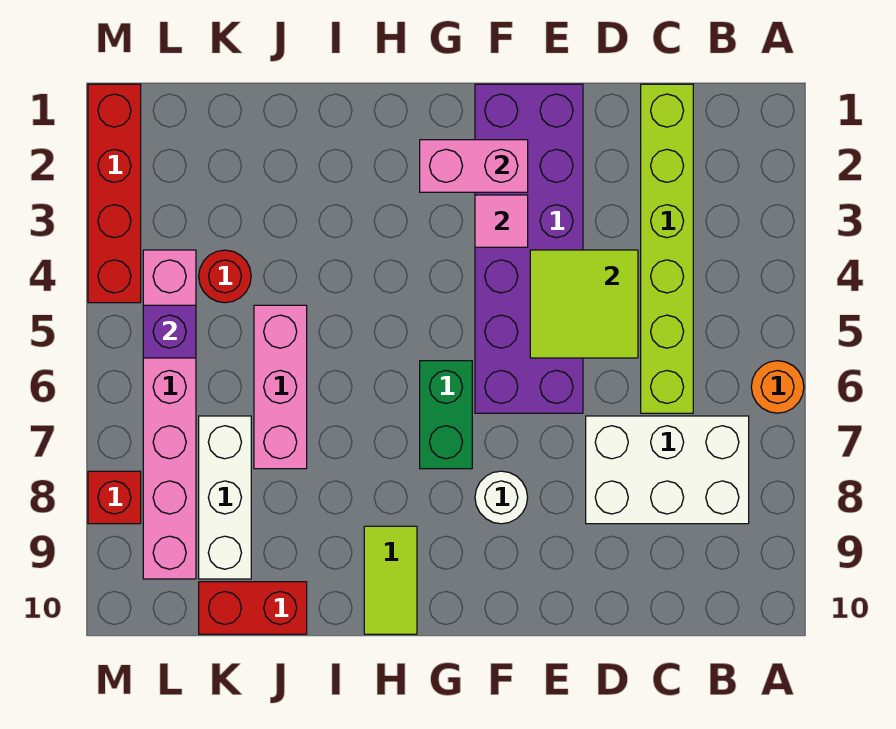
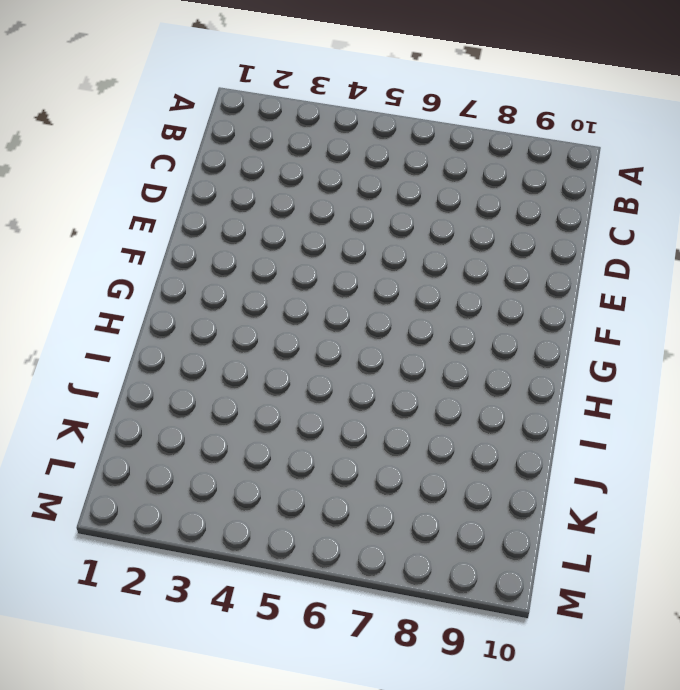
none -> orange 1x1 round brick [751,361,804,413]
none -> white 2x3 brick [586,416,749,524]
none -> lime 1x6 brick [641,84,693,413]

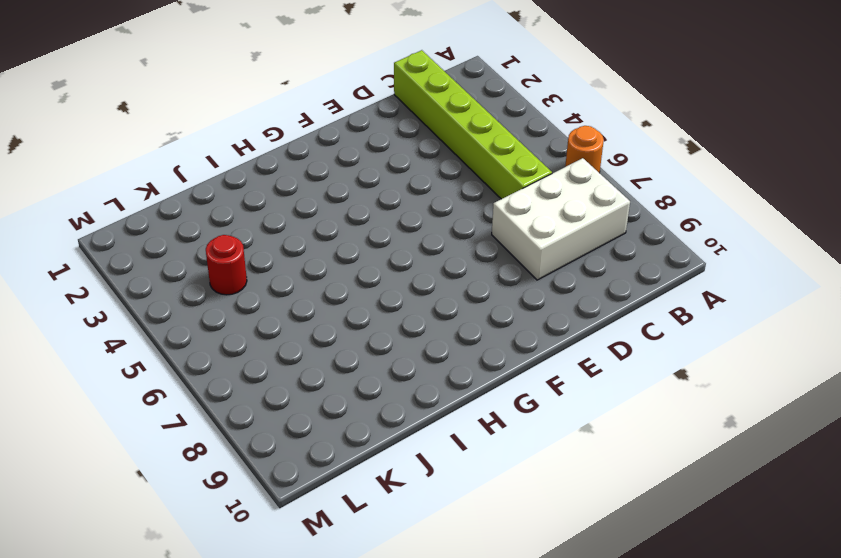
none -> purple 2x6 brick [475,84,583,413]
none -> white 1x1 round brick [475,471,528,524]
none -> green 1x2 brick [420,361,472,469]

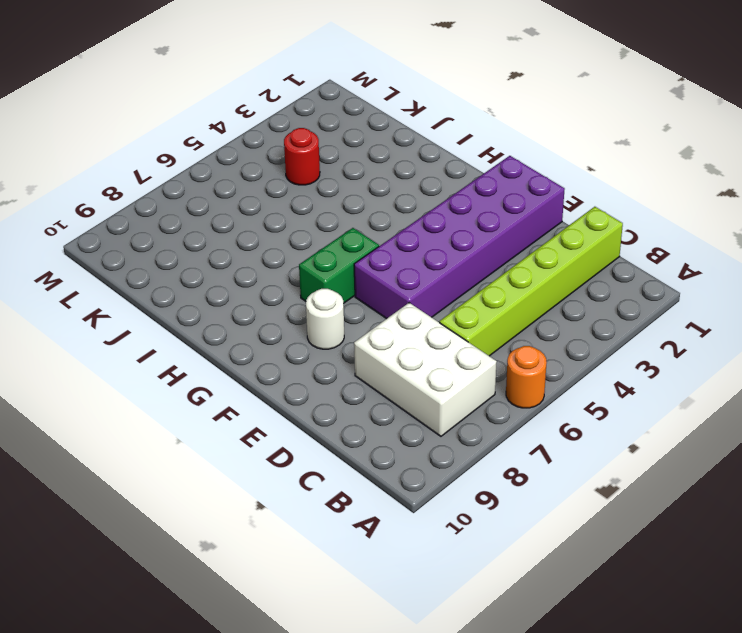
none -> lime 1x2 tile [364,526,417,634]
none -> pink 1x3 brick [254,305,307,469]
none -> red 1x2 brick [199,582,307,634]

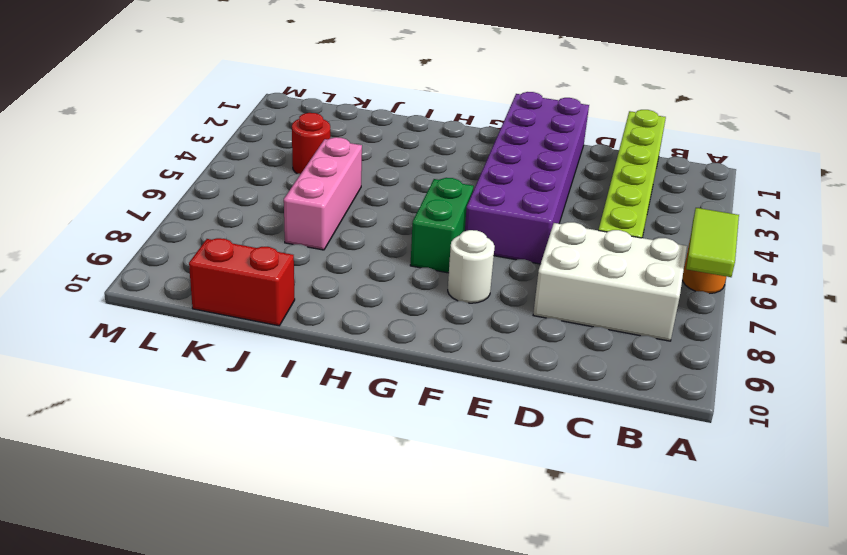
lime 1x2 tile [686,208,739,277] -> lime 1x2 tile moved to [364,526,417,634]
none -> white 1x3 brick [199,416,251,579]
none -> pink 1x6 brick [143,250,196,579]
none -> red 1x4 brick [88,84,141,303]

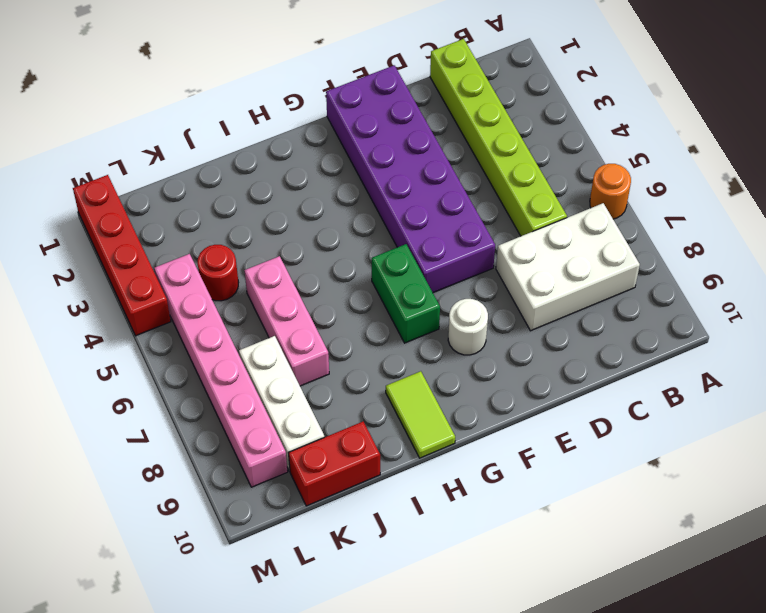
none -> red 1x1 brick [88,471,141,524]
none -> lime 2x2 tile [530,250,638,358]
none -> pink 1x2 brick [420,140,528,192]

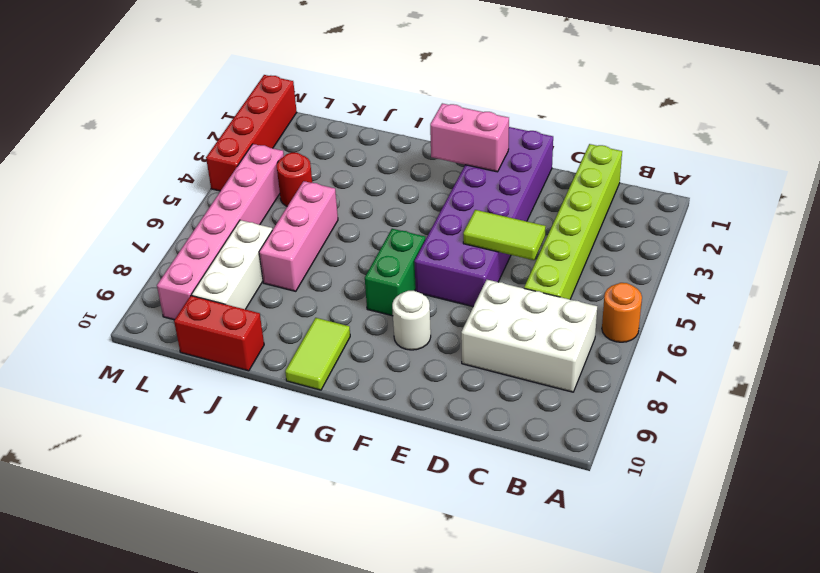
lime 1x2 tile [463,210,546,260] -> lime 2x2 tile [530,250,638,358]
none -> red 1x1 brick [88,471,141,524]
none -> pink 1x1 tile [475,195,528,247]
none -> purple 1x1 brick [143,305,196,358]

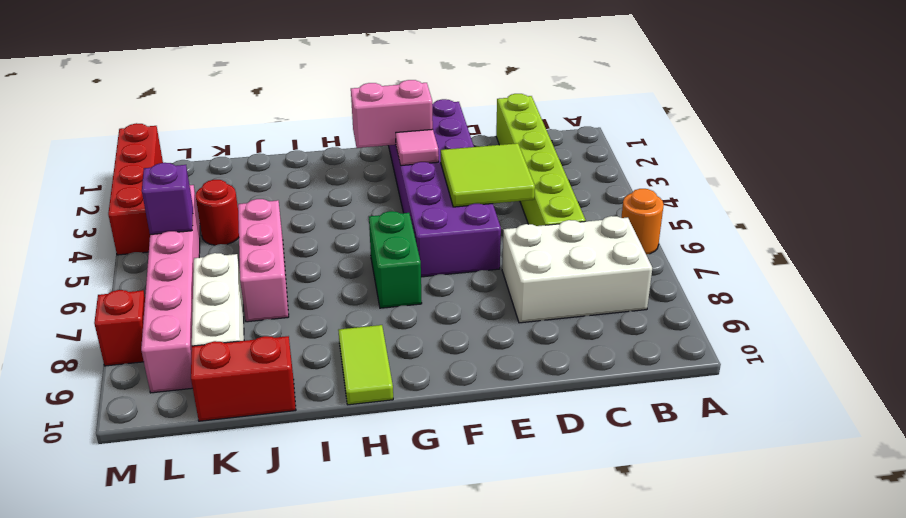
none -> white 1x1 round brick [475,471,528,524]

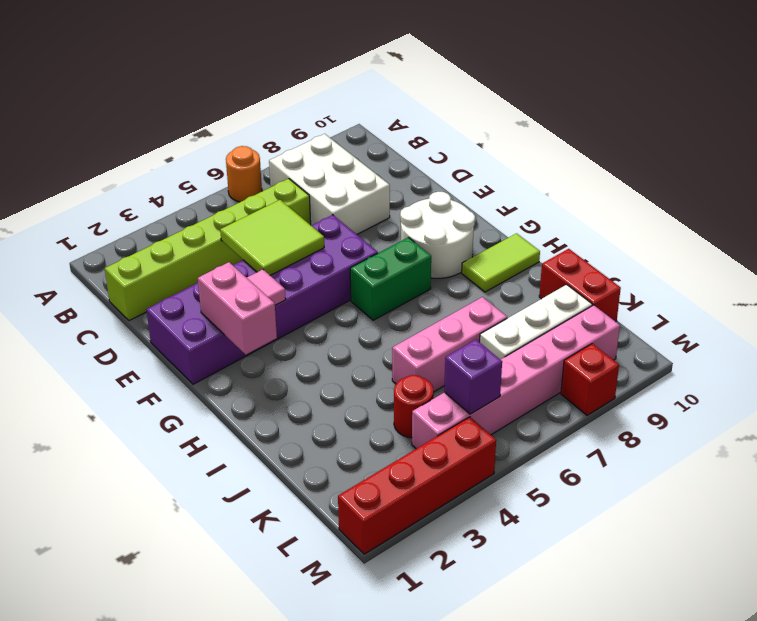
white 2x2 round brick [400,192,475,278] -> white 1x1 round brick [475,471,528,524]

